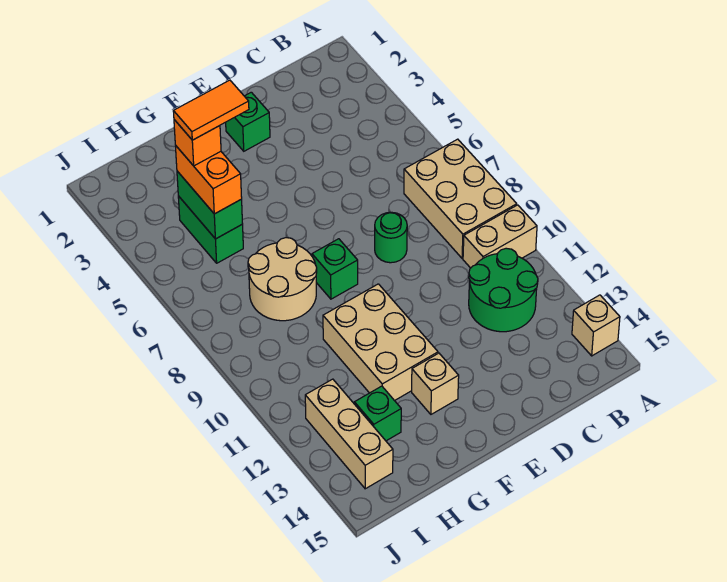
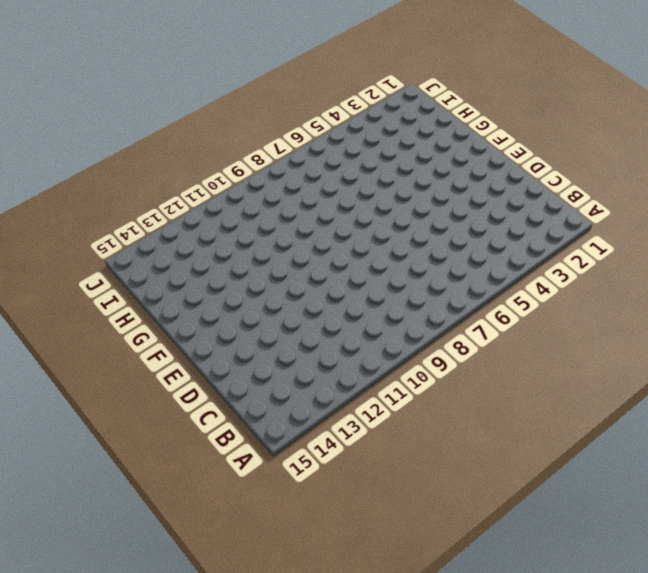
none -> tan 2x3 brick [404,139,517,258]
none -> tan 1x2 brick [463,205,537,268]
none -> tan 1x1 brick [572,295,620,356]

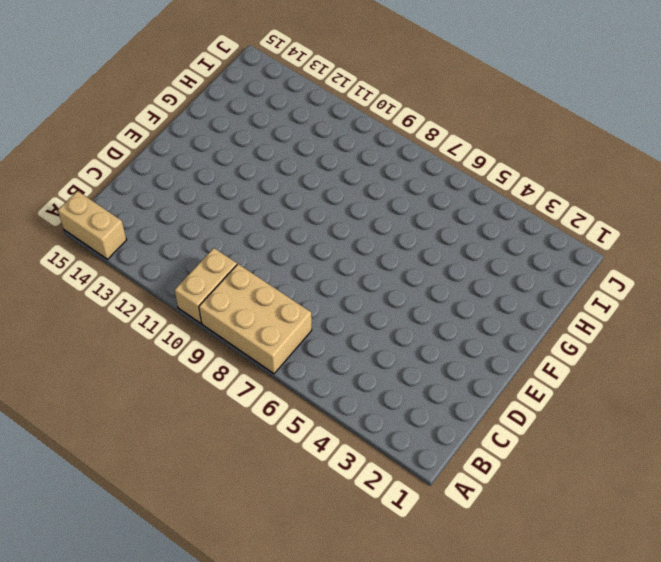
tan 1x2 brick [58,191,126,259] -> tan 1x1 brick [572,295,620,356]
none -> green 2x2 round brick [469,248,538,332]
none -> green 1x1 round brick [375,212,407,263]
none -> green 1x1 brick [226,92,270,151]

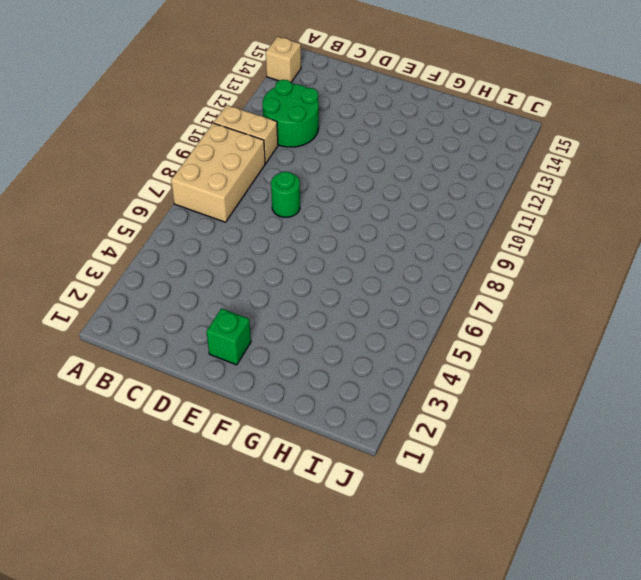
none -> green 1x1 brick [312,239,358,299]
none -> tan 2x3 brick [323,284,438,401]
none -> tan 1x1 brick [412,353,459,414]

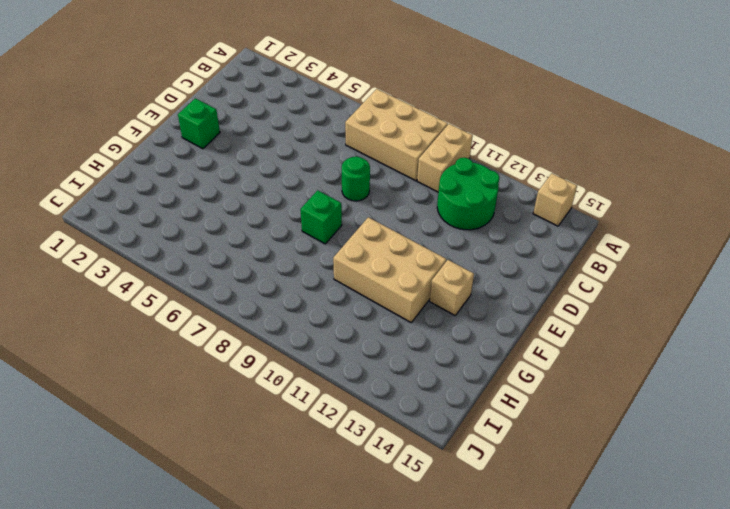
none -> tan 2x2 round brick [248,238,317,321]
none -> green 1x2 brick [178,196,243,263]
none -> green 1x1 brick [354,386,401,441]

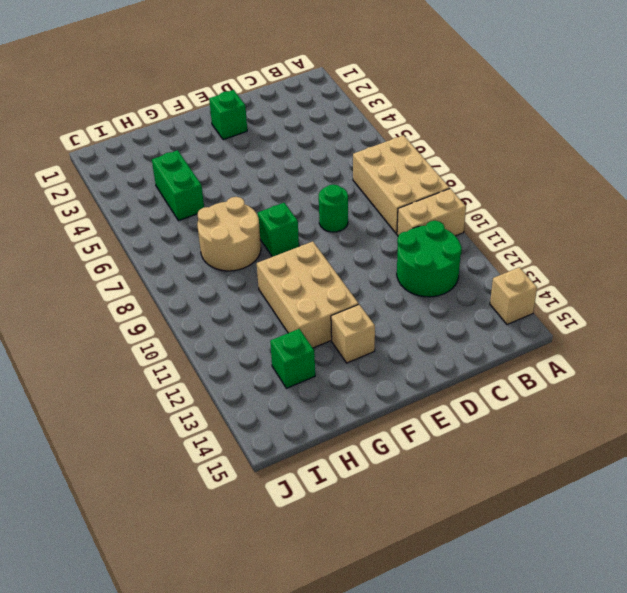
none -> tan 1x3 brick [305,379,393,489]
none -> green 1x2 brick [177,171,243,239]
none -> orange 1x2 brick [175,145,242,214]

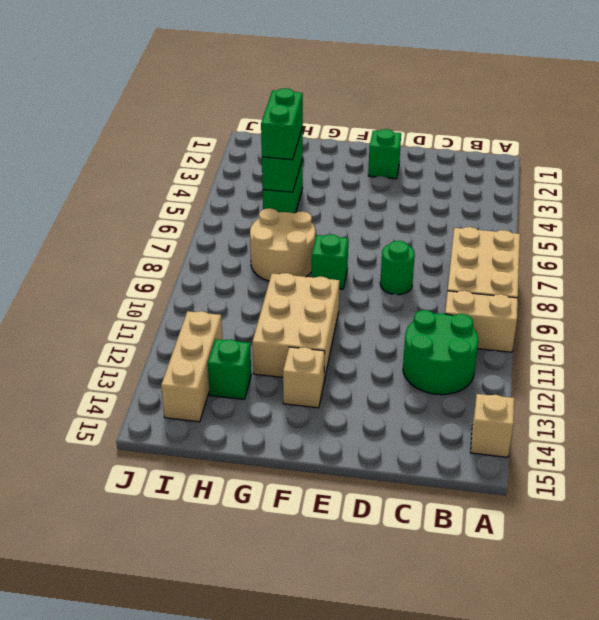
green 1x2 brick [261,88,303,160] -> orange 1x2 brick [175,145,242,214]
none -> orange 1x1 brick [174,120,221,166]
none -> orange 1x2 tile [173,80,249,140]

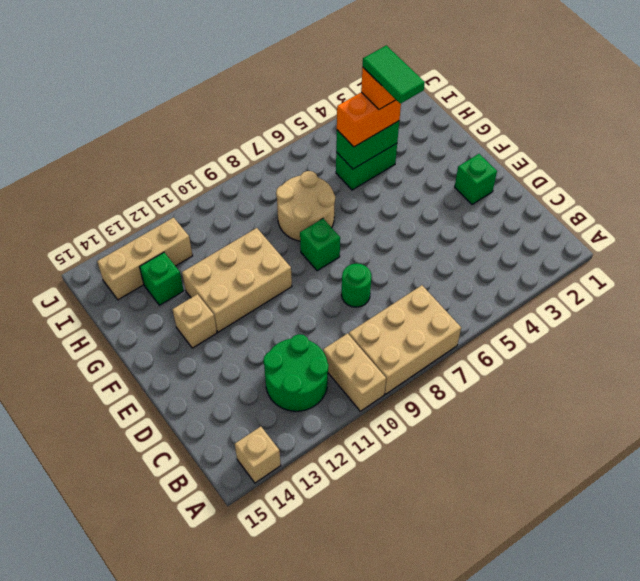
green 1x2 tile [363,45,425,104] -> orange 1x2 tile [173,80,249,140]

